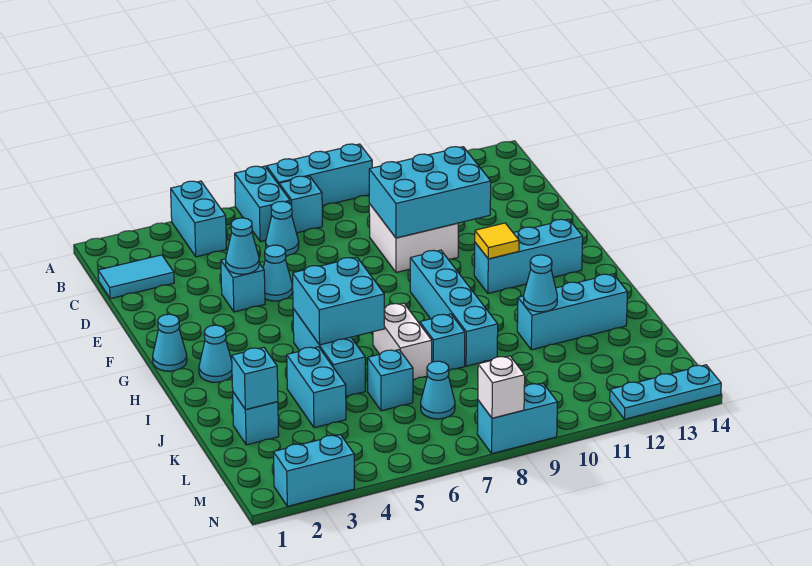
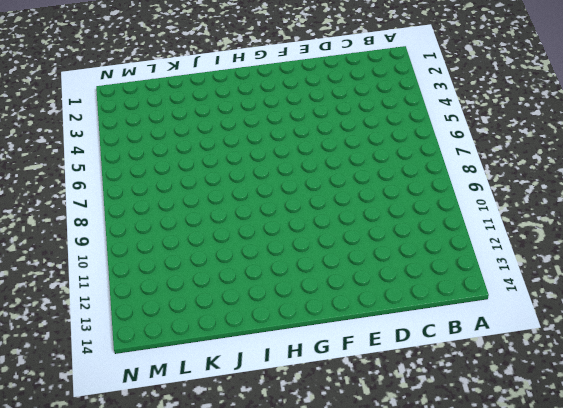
none -> cyan 1x2 brick [171,181,226,257]
none -> cyan 1x2 brick [235,166,290,241]
none -> cyan 1x3 brick [267,144,372,206]
none -> cyan 1x1 brick [279,176,322,233]

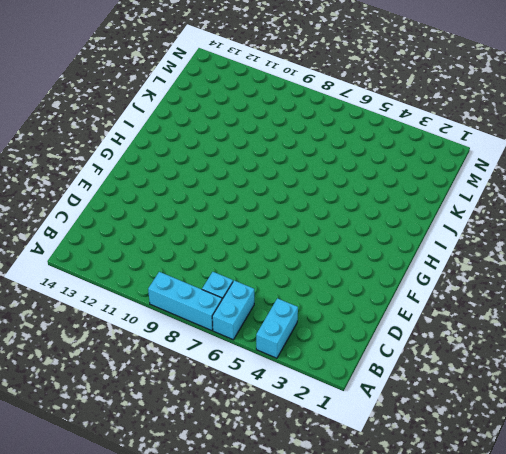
none -> cyan 1x2 tile [98,255,174,299]
none -> cyan 1x1 cone [266,201,299,256]
none -> white 2x2 brick [369,204,458,272]
none -> cyan 1x1 brick [221,259,265,312]

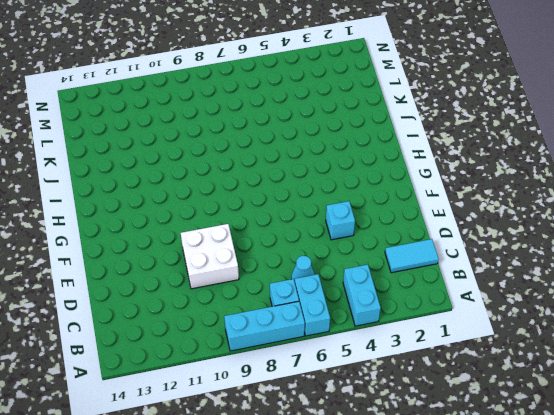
none -> cyan 1x1 cone [263,245,293,301]
none -> cyan 1x1 cone [153,314,187,371]
none -> cyan 1x4 brick [410,250,498,366]
none -> cyan 1x3 brick [474,219,583,293]

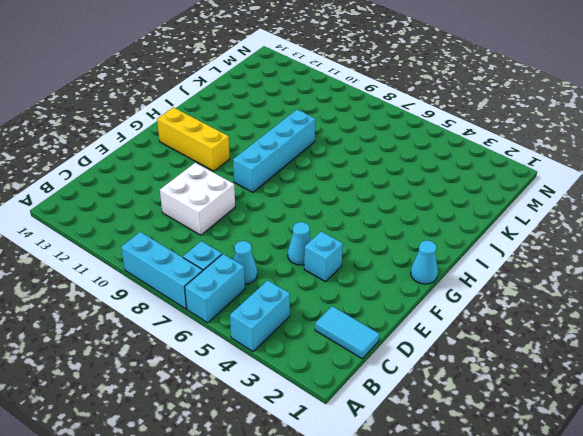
yellow 1x3 brick [157,107,230,171] -> cyan 1x3 brick [474,219,583,293]
none -> cyan 1x1 cone [199,325,232,382]
none -> cyan 1x3 brick [293,308,365,396]
none -> white 1x2 brick [373,303,432,380]
none -> cyan 1x2 brick [287,347,346,428]

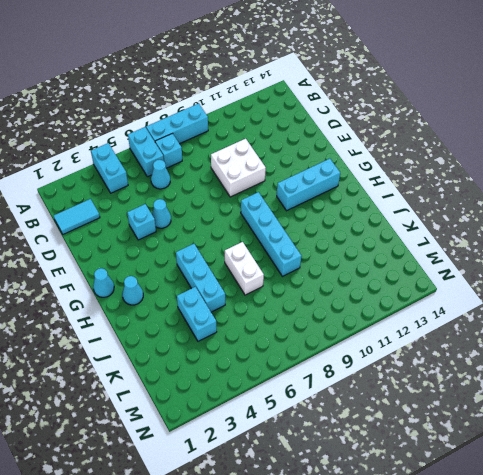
none -> cyan 1x1 brick [420,314,465,370]
none -> cyan 1x3 brick [517,274,628,350]
none -> cyan 1x1 brick [233,392,279,445]
none -> cyan 1x1 brick [368,350,413,411]

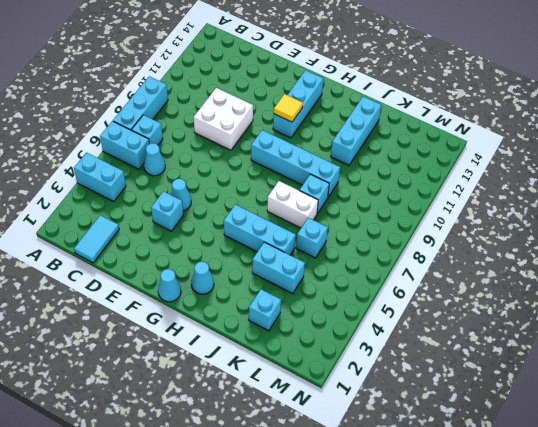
none -> cyan 1x1 cone [421,361,455,419]
none -> cyan 1x2 brick [274,435,354,506]
none -> cyan 1x2 brick [477,383,558,454]
none -> cyan 1x3 plate [610,365,721,419]

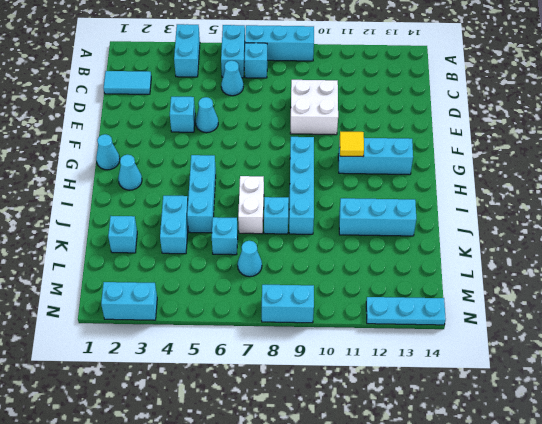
none -> cyan 2x3 brick [369,147,491,238]
none -> cyan 1x1 cone [226,218,259,274]
none -> cyan 2x2 brick [293,257,385,345]
none -> cyan 1x1 cone [524,255,557,312]

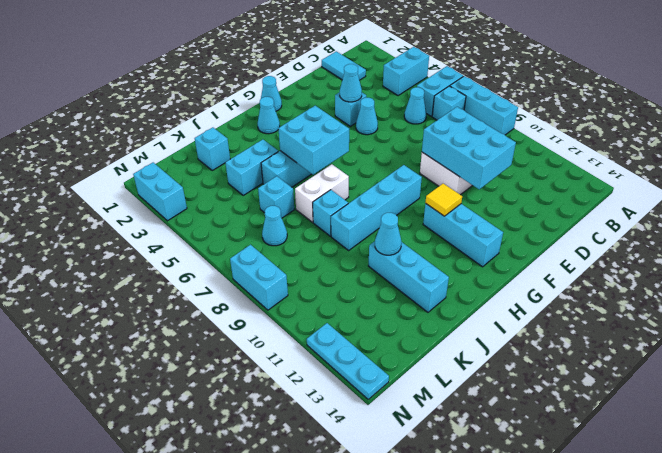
none -> cyan 1x1 brick [232,347,278,410]
none -> white 1x1 brick [478,356,525,418]

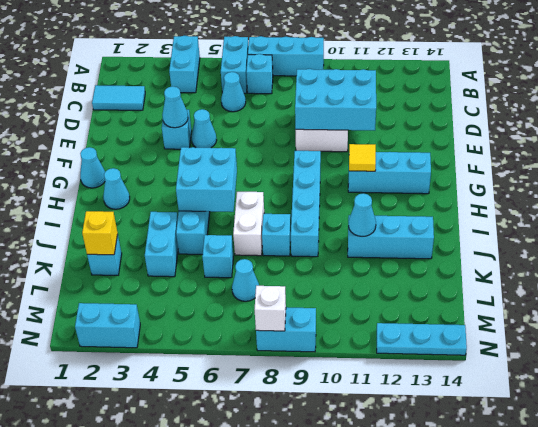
yellow 1x1 brick [82,211,118,255] -> cyan 1x1 brick [232,347,278,410]

